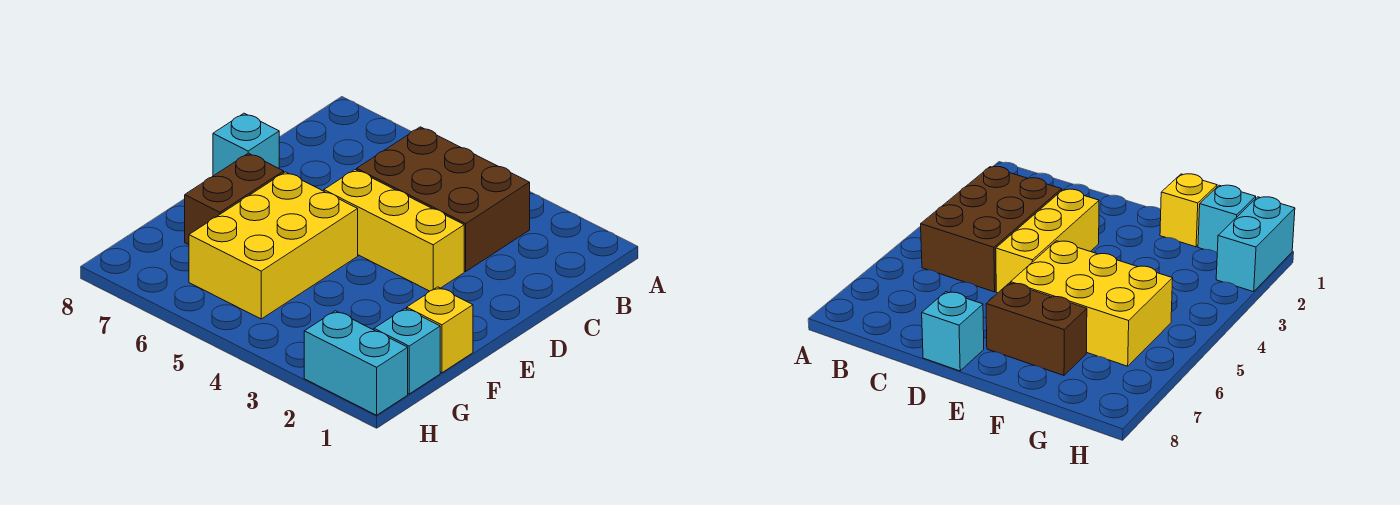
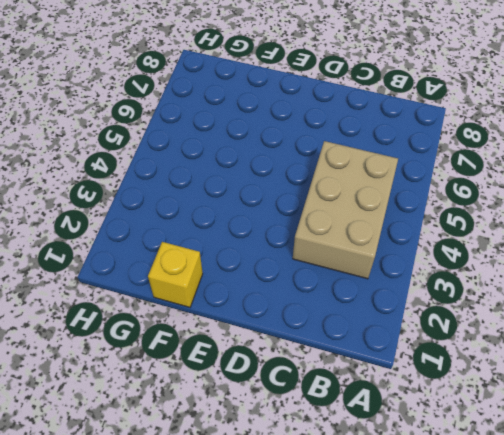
tan 2x3 brick [293,141,398,279] -> brown 2x3 brick [357,127,530,271]
none -> yellow 1x3 brick [324,170,464,291]
none -> cyan 1x1 brick [213,113,279,176]

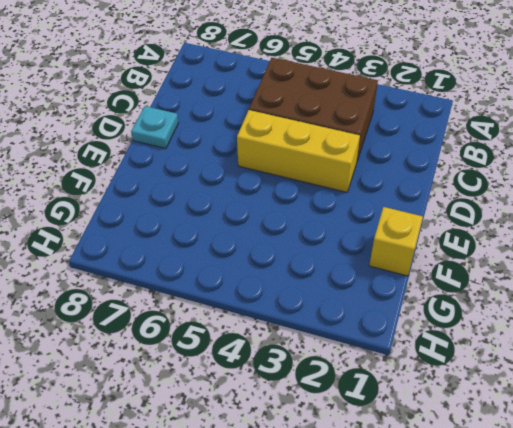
cyan 1x1 plate [131,106,178,149] -> cyan 1x1 brick [213,113,279,176]
none -> yellow 2x3 brick [189,172,358,319]
none -> brown 1x2 brick [185,153,284,245]

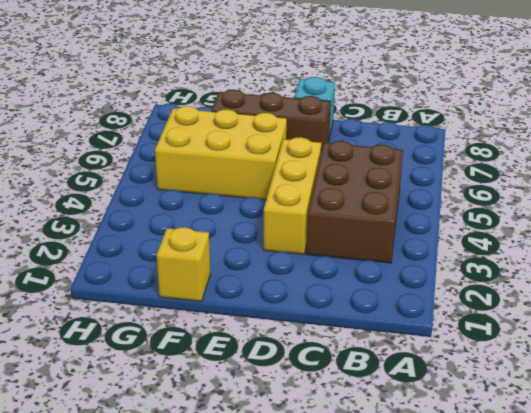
brown 1x3 brick [211,90,331,151] -> brown 1x2 brick [185,153,284,245]
none -> cyan 1x1 brick [374,308,440,394]
none -> cyan 1x2 brick [304,311,408,415]

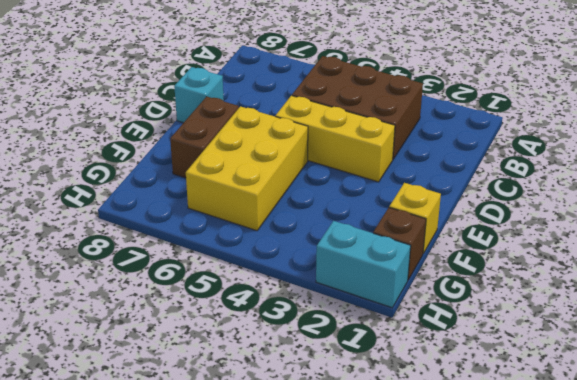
brown 1x1 brick [373,208,426,280] -> cyan 1x1 brick [374,308,440,394]

